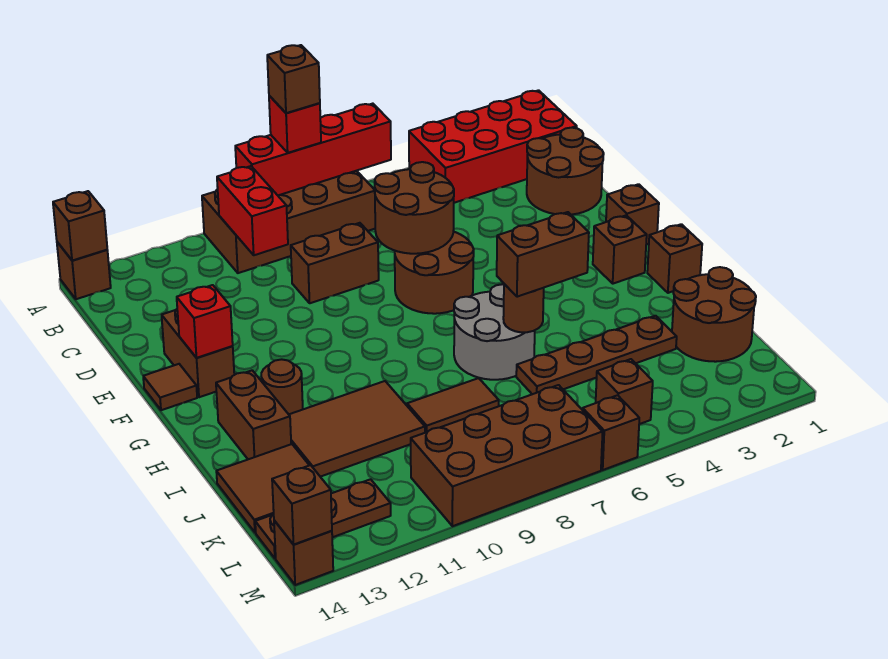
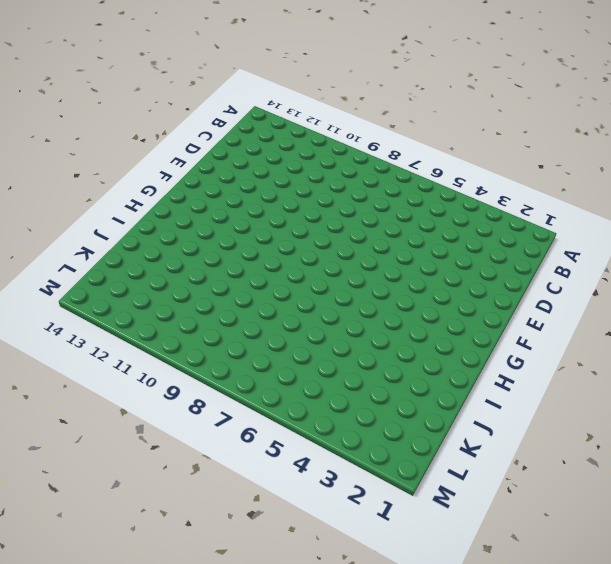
none -> red 2x4 brick [409,90,577,203]
none -> brown 2x4 brick [202,171,375,273]
none -> brown 1x1 brick [57,242,111,299]
none -> brown 2x2 round brick [527,128,604,215]

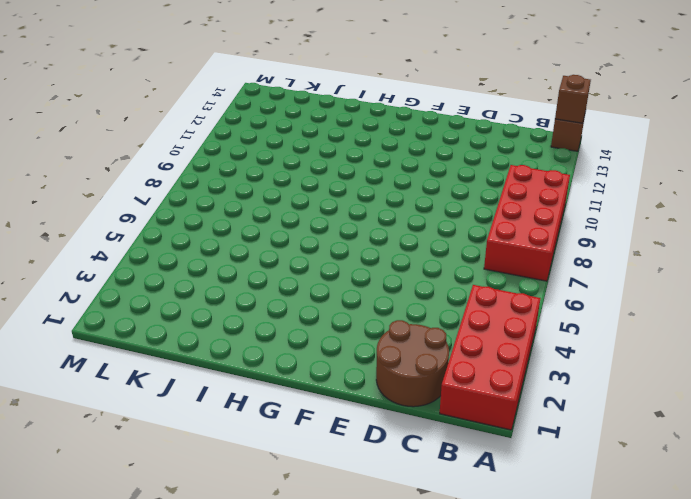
red 2x4 brick [484,165,570,281] -> brown 2x4 brick [202,171,375,273]
none -> brown 1x2 brick [291,223,379,303]
none -> brown 2x2 round brick [395,232,474,314]
none -> brown 1x2 brick [162,309,234,397]
none -> brown 1x1 brick [606,184,659,244]

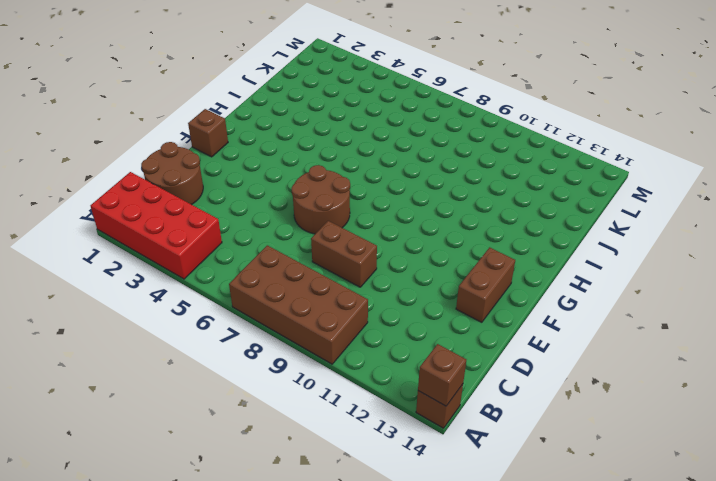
none -> brown 1x1 tile [143,364,197,410]
none -> brown 1x1 brick [593,215,647,284]
none -> brown 1x1 brick [647,224,702,293]
none -> grey 2x2 round brick [454,284,535,380]

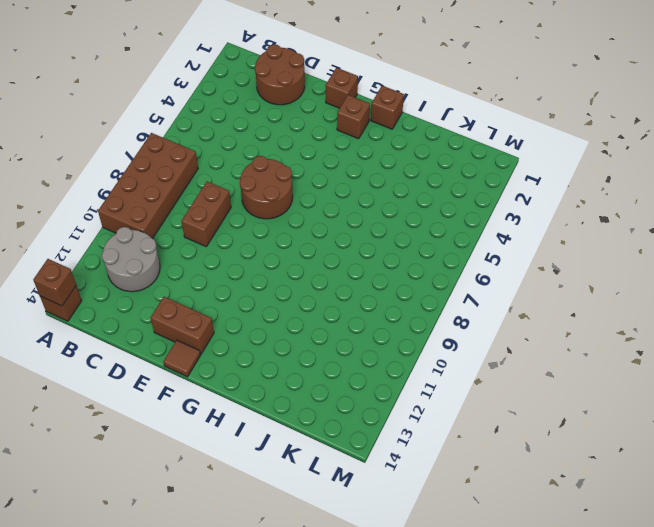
grey 2x2 round brick [102,227,160,292] -> grey 2x2 round brick moved to [454,284,535,380]
none -> red 2x4 brick [409,90,577,203]
none -> brown 1x1 round brick [261,359,303,414]
none -> brown 1x2 brick [216,370,291,459]
none -> brown 2x3 tile [289,381,425,477]

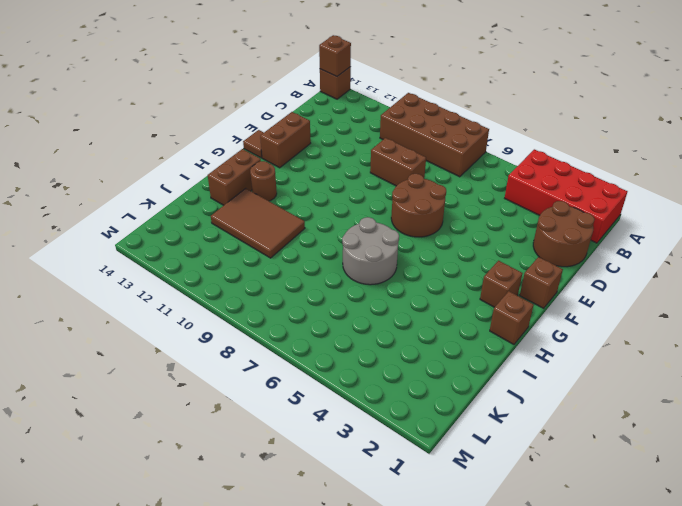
none -> brown 2x2 round brick [672,267,756,362]
none -> brown 1x4 plate [516,316,677,394]
none -> brown 1x2 tile [407,378,499,433]
none -> brown 2x2 tile [216,444,309,532]

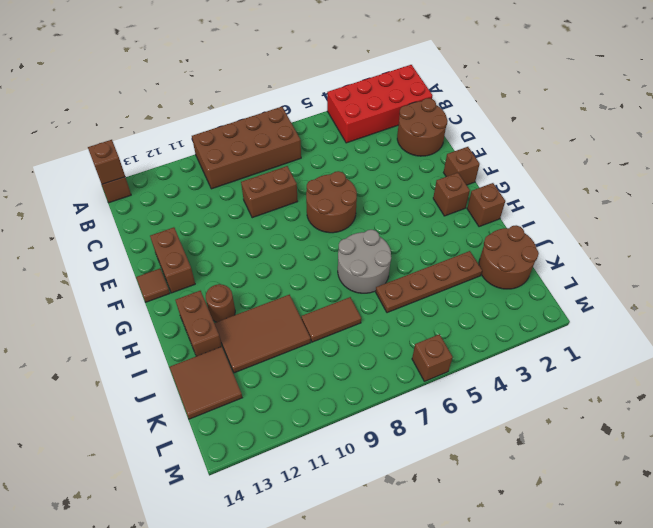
none -> brown 1x1 brick [596,359,653,424]
none -> brown 2x4 brick [411,385,603,526]
none -> brown 1x3 plate [255,479,391,558]
none -> brown 1x1 brick [274,520,333,585]

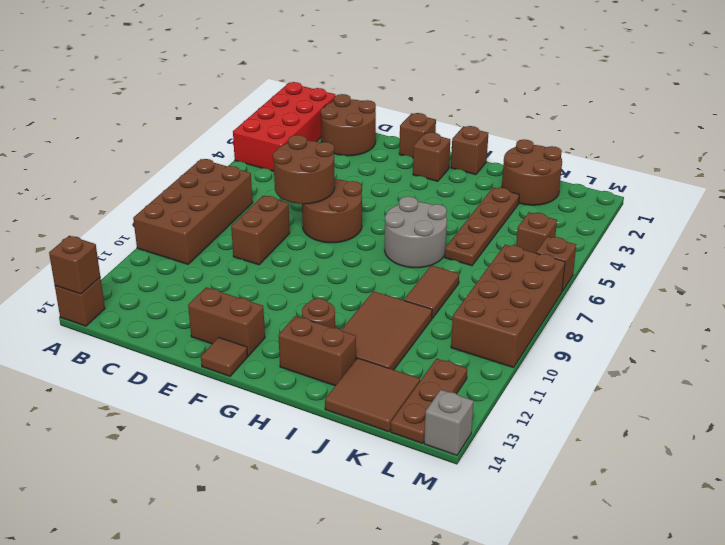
grey 1x1 brick [424,390,473,455] -> brown 1x1 brick [274,520,333,585]
none -> red 1x4 brick [235,104,391,195]
none -> red 1x2 brick [217,166,288,255]
none -> red 1x1 brick [177,285,233,358]
none -> brown 1x1 round brick [503,284,544,332]

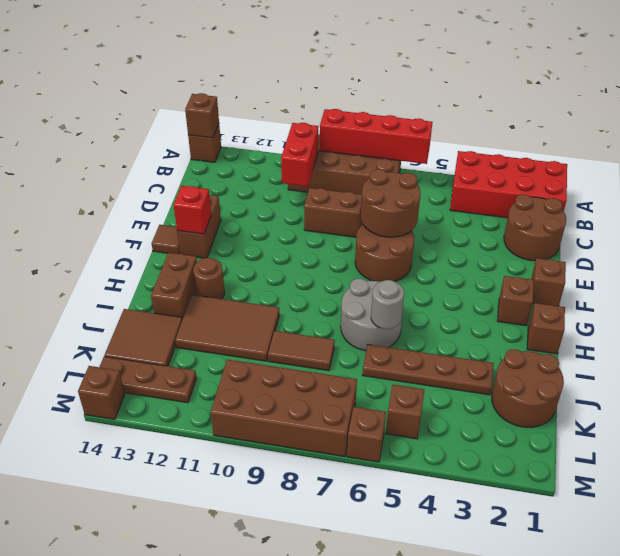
grey 1x1 round brick [371,280,404,329] -> brown 1x1 round brick [503,284,544,332]
none -> brown 1x1 brick [272,465,332,545]
none -> red 1x1 brick [269,96,321,153]
none -> brown 1x2 brick [497,212,589,297]
none -> brown 1x1 brick [267,45,320,113]

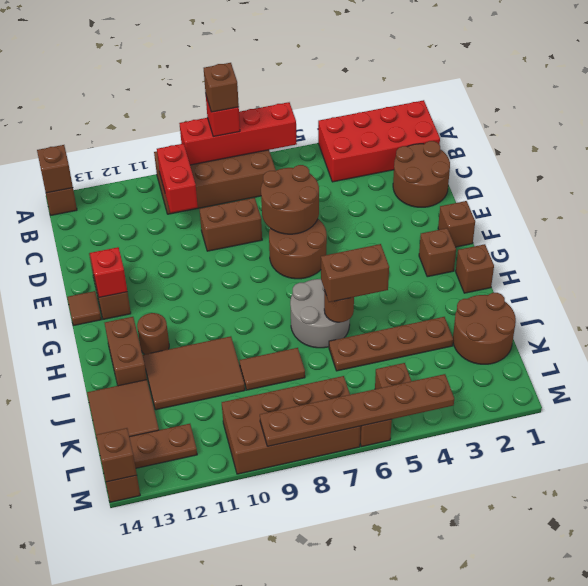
brown 1x6 plate [260,374,454,446] -> none

